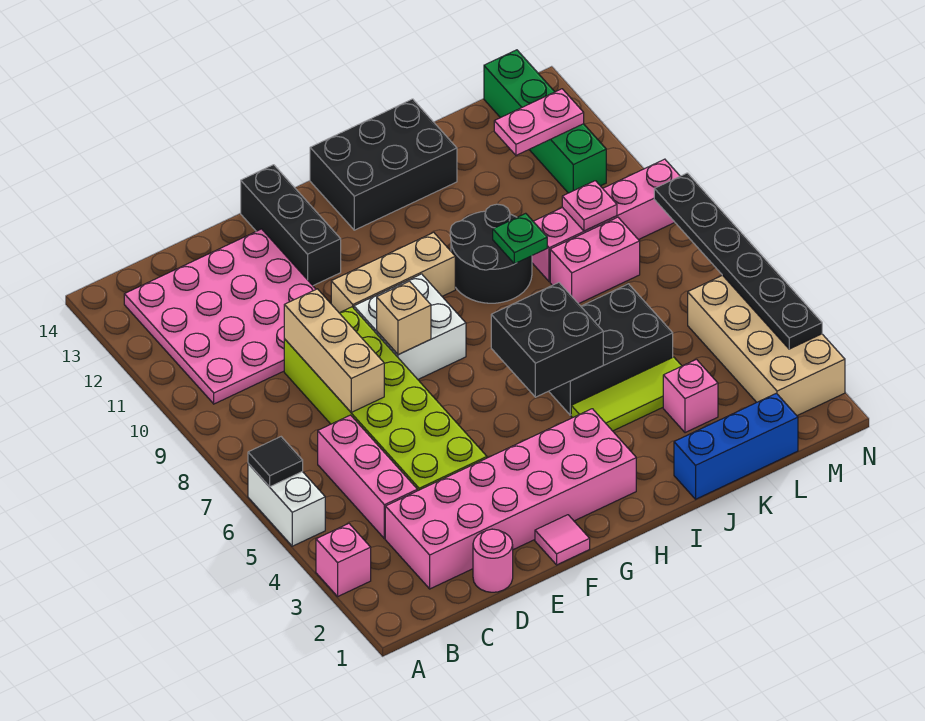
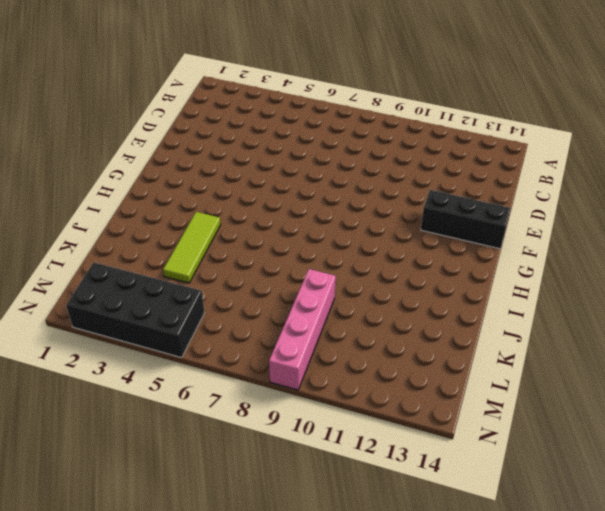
black 2x4 brick [66,262,205,358] -> tan 2x4 brick [688,275,845,416]
none -> pink 1x1 brick [316,524,371,596]
none -> white 1x2 brick [248,464,325,546]
none -> pink 4x4 plate [124,229,316,404]

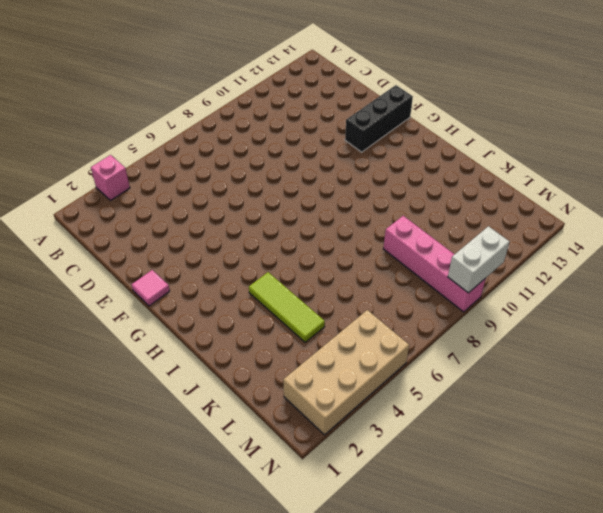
white 1x2 brick [448,226,510,293] -> white 1x2 brick moved to [248,464,325,546]
none -> pink 4x4 plate [124,229,316,404]
none -> pink 2x6 brick [385,409,636,589]
none -> pink 1x3 brick [318,415,417,539]

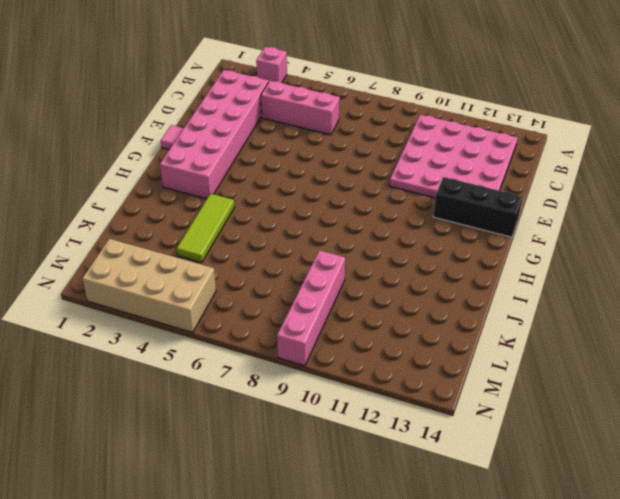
none -> white 1x2 brick [248,464,325,546]
none -> pink 1x1 round brick [473,529,513,592]
none -> lime 2x6 brick [284,307,487,491]

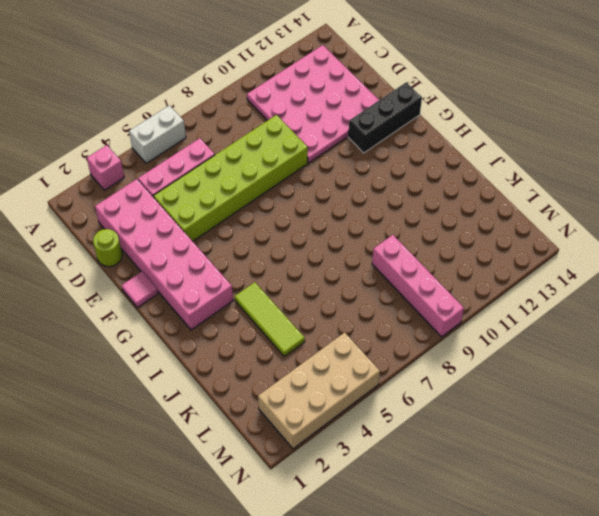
lime 1x1 round brick [93,229,122,267] -> pink 1x1 round brick [473,529,513,592]
none -> white 2x2 brick [354,274,466,379]
none -> tan 1x3 brick [331,232,455,313]
none -> black 2x3 brick [310,99,457,230]

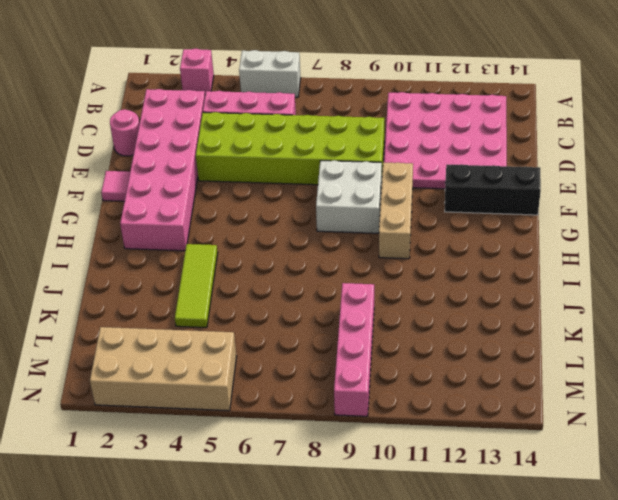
none -> black 2x3 brick [310,99,457,230]
none -> black 2x3 brick [549,284,673,415]
none -> black 2x2 round brick [450,204,532,303]

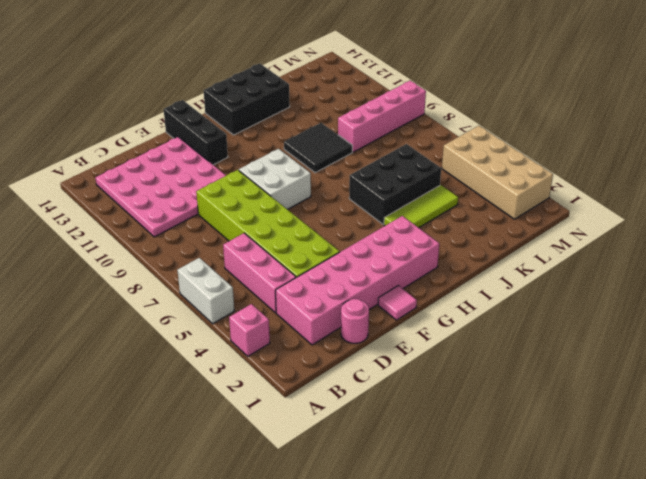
black 2x2 tile [284,123,352,173] -> black 2x2 round brick [450,204,532,303]
none -> tan 1x3 brick [331,232,455,313]
none -> blue 1x3 brick [674,393,798,499]
none -> pink 1x1 brick [663,359,718,433]

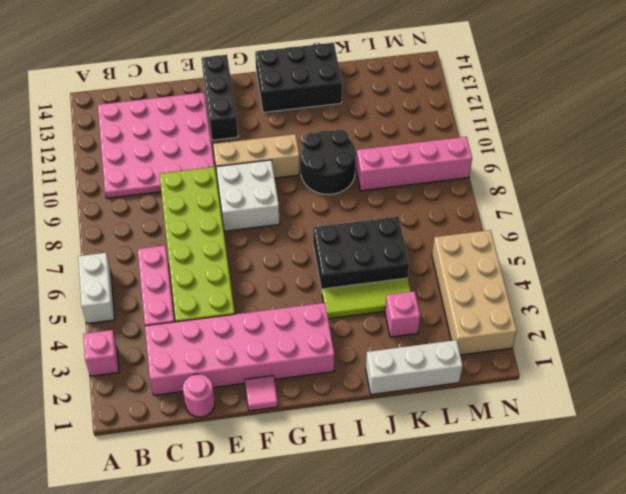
white 1x3 brick [366,340,463,394] -> blue 1x3 brick [674,393,798,499]
none -> pink 1x2 brick [550,217,640,304]
none -> green 1x4 brick [484,50,606,193]
none -> black 1x1 tile [248,437,303,487]

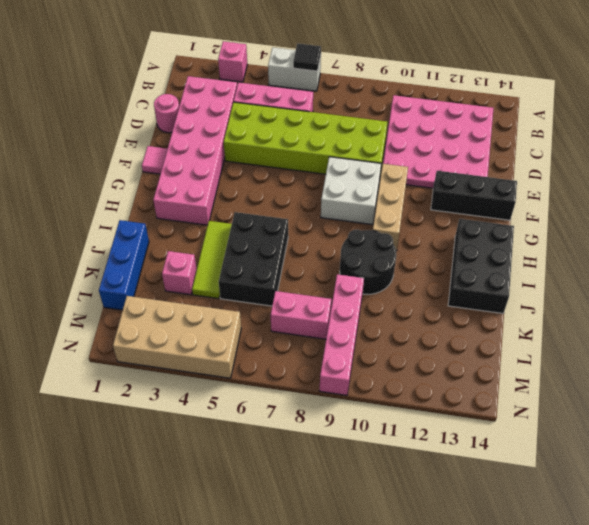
pink 1x2 brick [271,291,331,339] -> pink 1x2 brick turned to [550,217,640,304]
none -> green 1x4 brick [484,50,606,193]
none -> tan 1x3 brick [284,289,384,412]
none -> tan 1x1 brick [377,281,431,355]

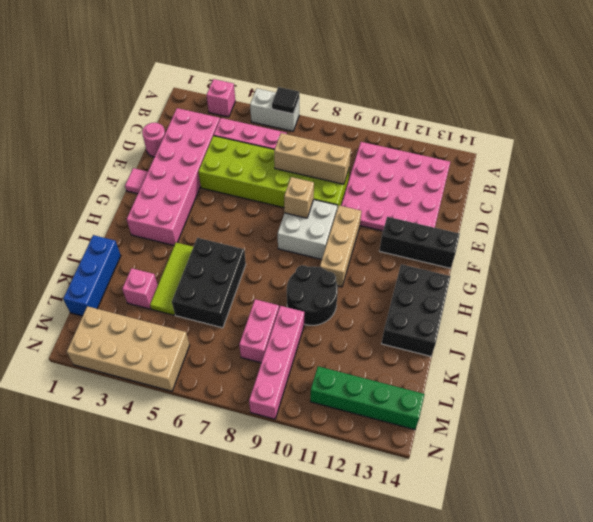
none -> black 2x2 brick [491,283,603,397]
none -> green 1x1 plate [493,213,547,264]
none -> pink 1x1 plate [562,181,617,231]

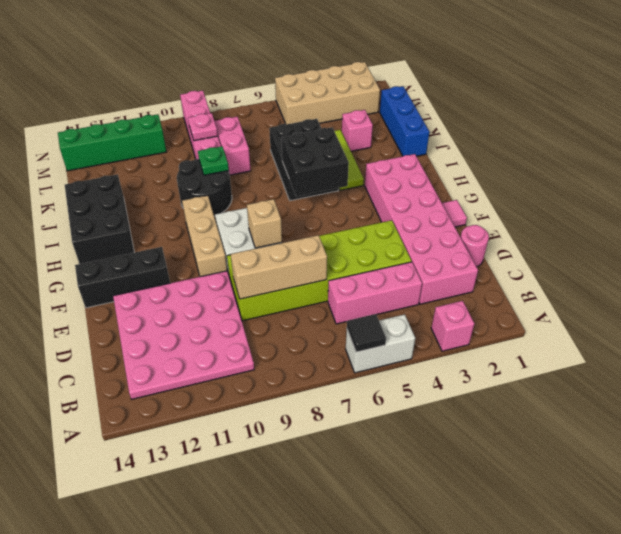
none -> pink 1x2 plate [494,89,584,155]
none -> black 1x6 plate [654,173,822,349]

